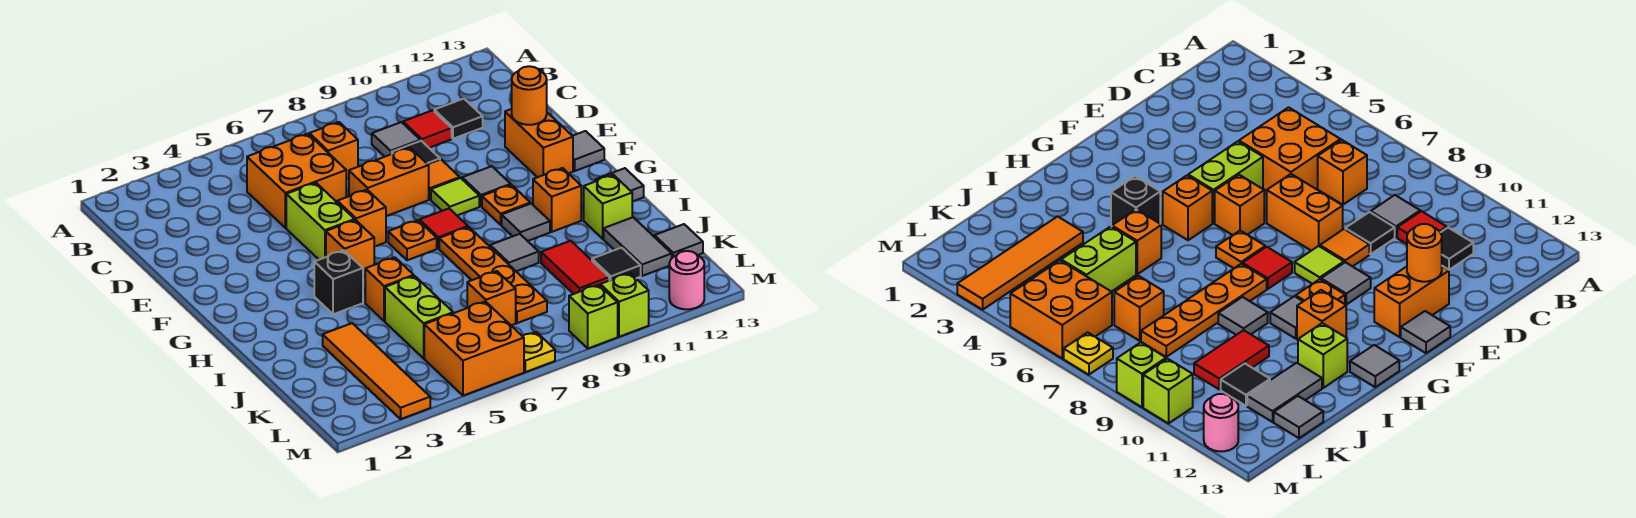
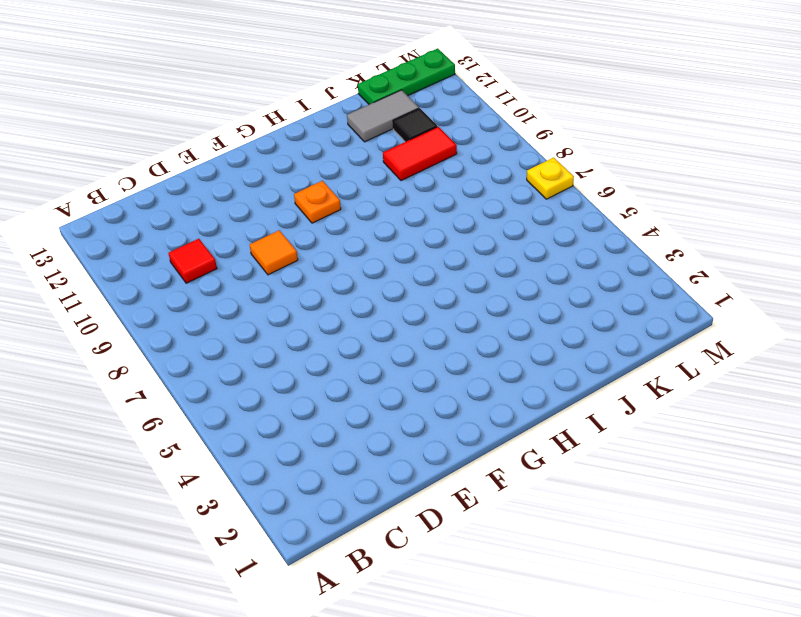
green 1x3 plate [358,48,455,104] -> grey 1x1 tile [654,224,703,258]
none -> orange 2x2 brick [247,134,346,228]
none -> orange 1x1 brick [309,122,358,179]
none -> grey 1x1 tile [372,122,420,157]
none -> black 1x1 tile [434,99,483,139]

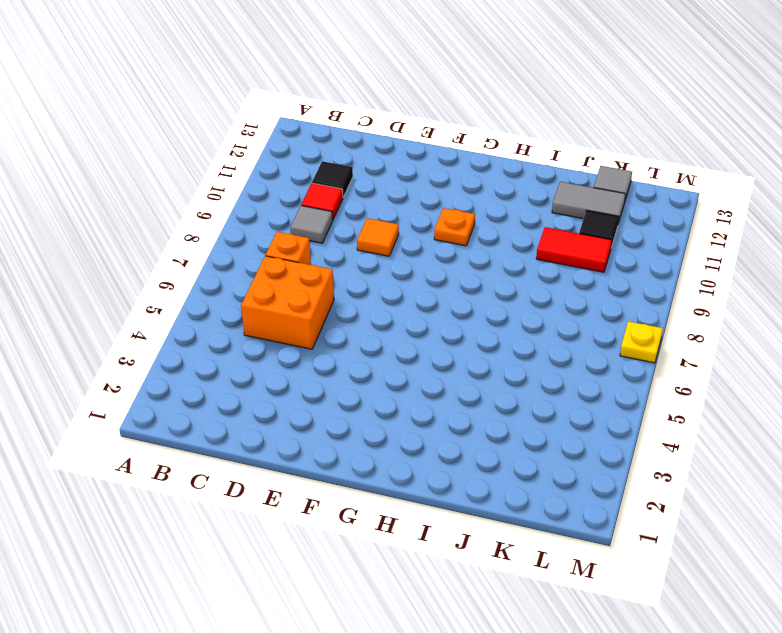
none -> black 1x1 tile [392,141,440,164]
none -> lime 1x2 brick [286,183,355,260]
none -> orange 1x2 brick [349,147,429,216]
none -> orange 1x2 brick [505,109,573,177]

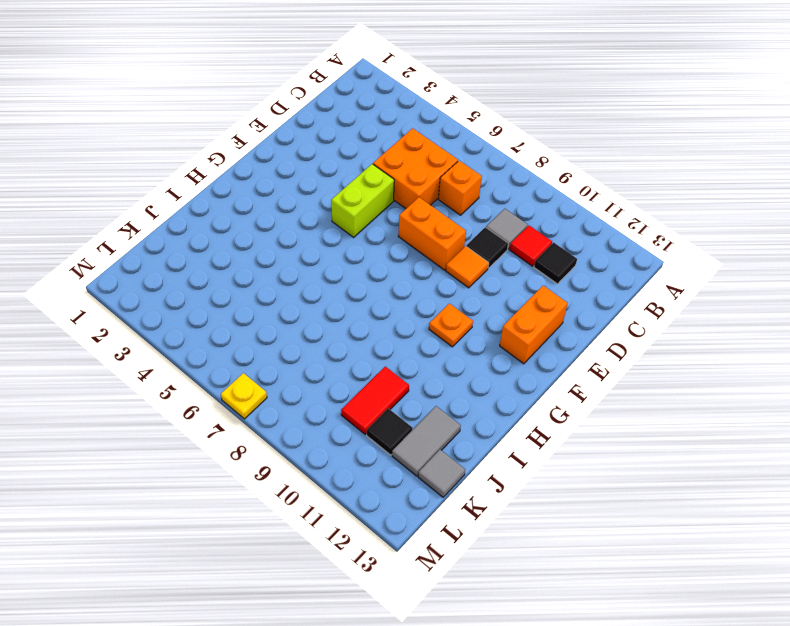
none -> orange 1x1 brick [337,190,386,247]
none -> lime 1x1 tile [431,178,479,215]
none -> grey 1x1 tile [462,166,511,206]
none -> grey 1x1 tile [573,131,604,171]

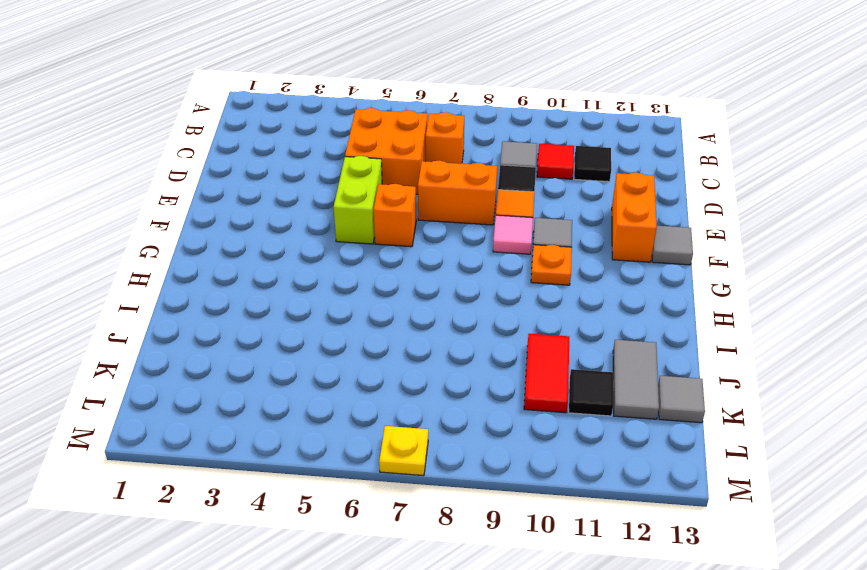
pink 1x1 tile [493,215,533,254] -> lime 1x1 tile [431,178,479,215]
none -> orange 1x1 brick [326,220,374,277]
none -> orange 1x1 plate [388,220,437,260]
none -> red 1x1 tile [419,209,468,249]
none -> black 1x1 brick [314,251,363,314]

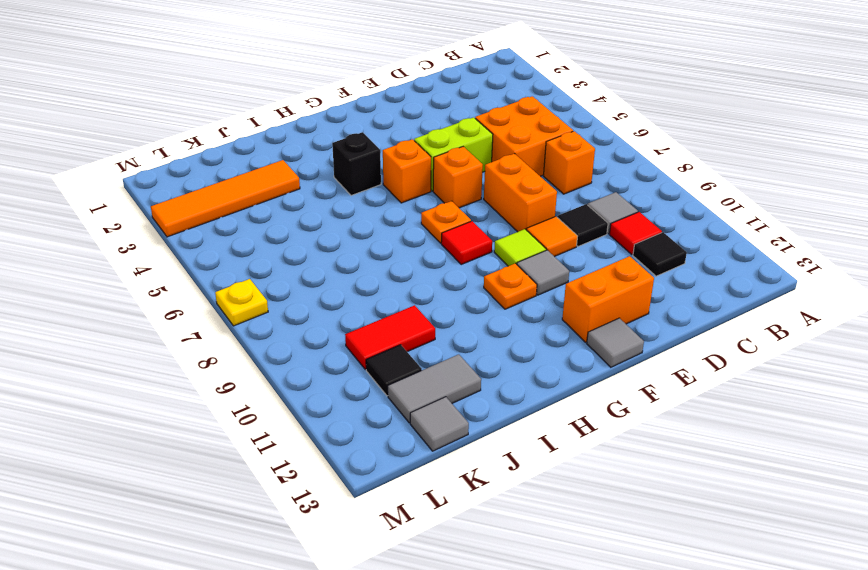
none -> orange 1x4 plate [439,227,547,323]
none -> grey 1x1 tile [502,204,550,241]
none -> orange 1x1 brick [533,168,581,232]
none -> grey 1x1 tile [595,168,644,202]

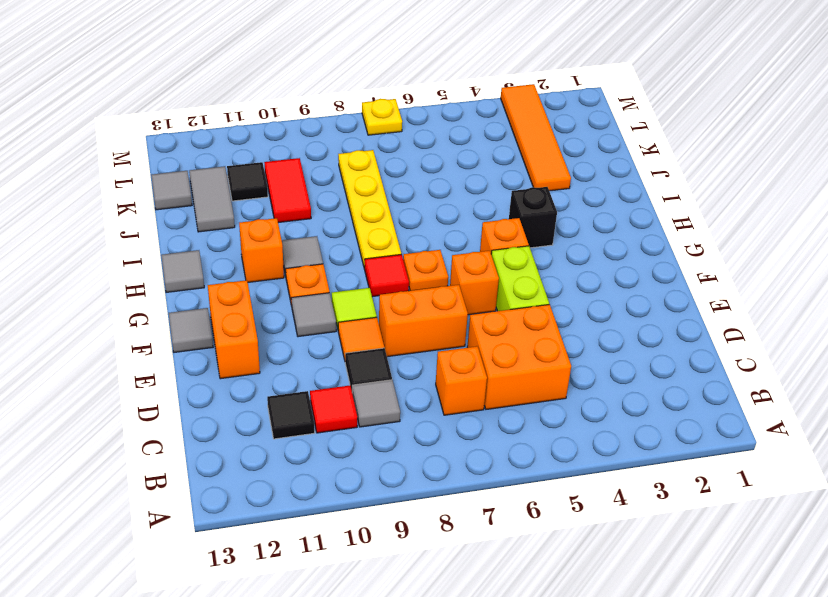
yellow 1x4 plate [338,150,401,266] -> orange 1x4 plate [439,227,547,323]
none -> orange 1x1 brick [365,257,414,321]
none -> grey 1x1 tile [490,234,539,271]
none -> lime 1x1 brick [584,175,632,239]
none -> lime 1x2 brick [385,276,453,358]

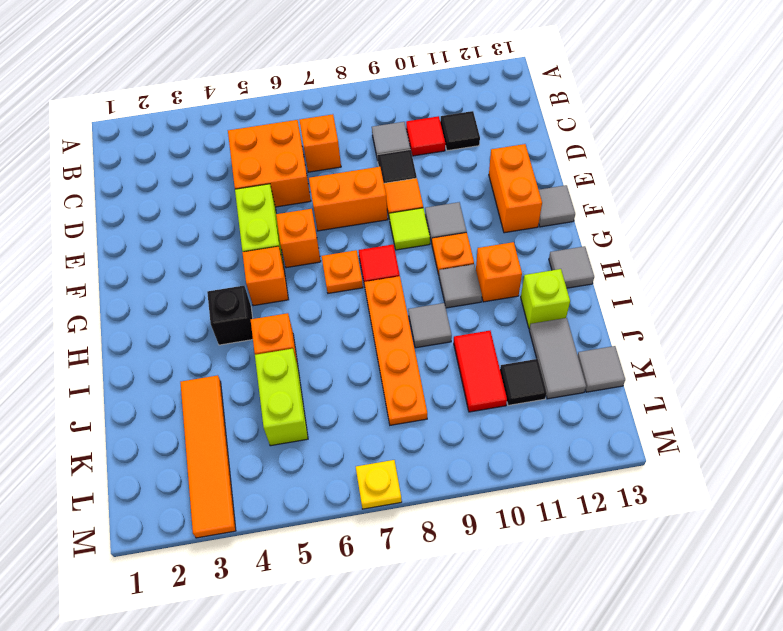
none -> orange 1x1 brick [467,271,516,325]
none -> orange 2x2 brick [424,301,524,396]
none -> lime 1x1 brick [569,285,618,348]
none -> lime 1x1 brick [600,273,649,337]

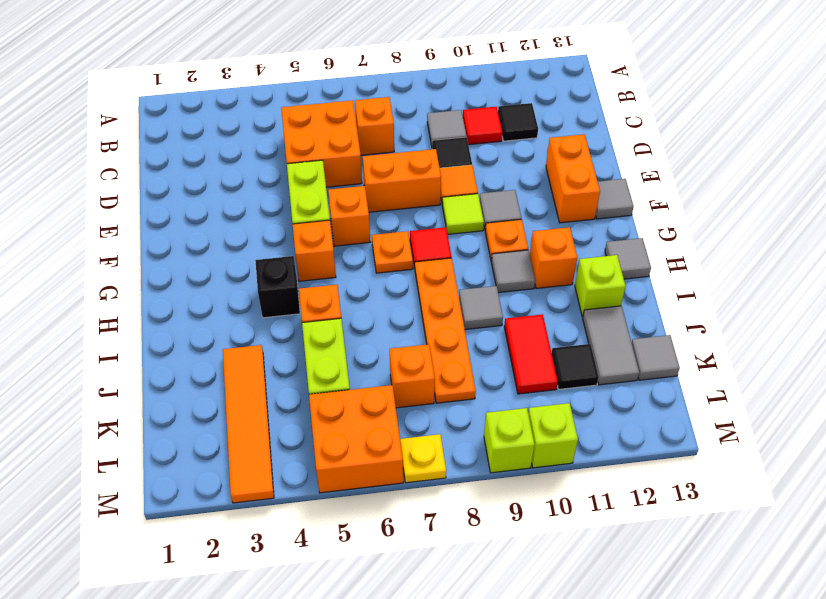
none -> pink 1x1 round brick [669,251,704,309]
none -> orange 1x1 round brick [512,66,547,125]

